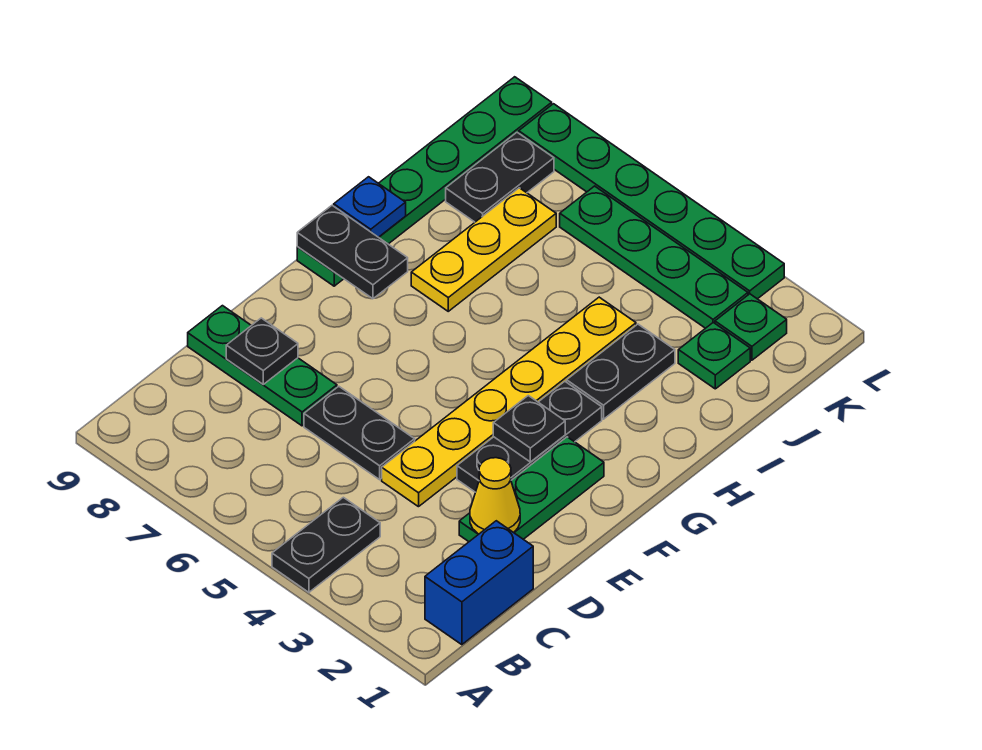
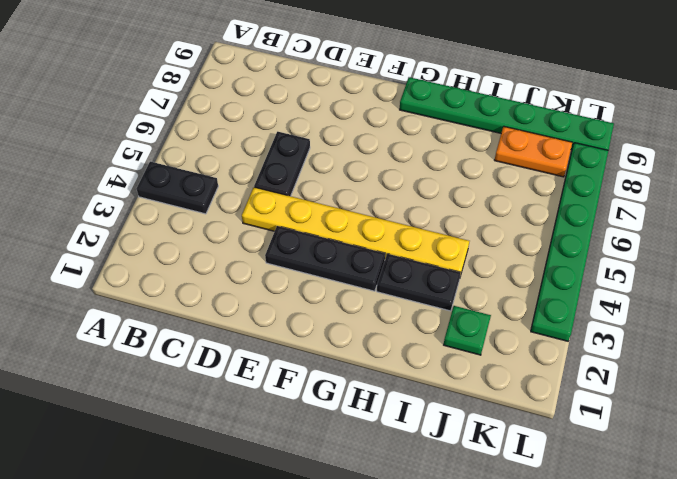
orange 1x2 plate [495,126,572,177] -> black 1x2 plate [446,132,554,222]
none -> blue 1x2 brick [425,521,533,645]
none -> green 1x3 plate [459,437,604,542]
none -> green 1x3 plate [188,306,337,426]

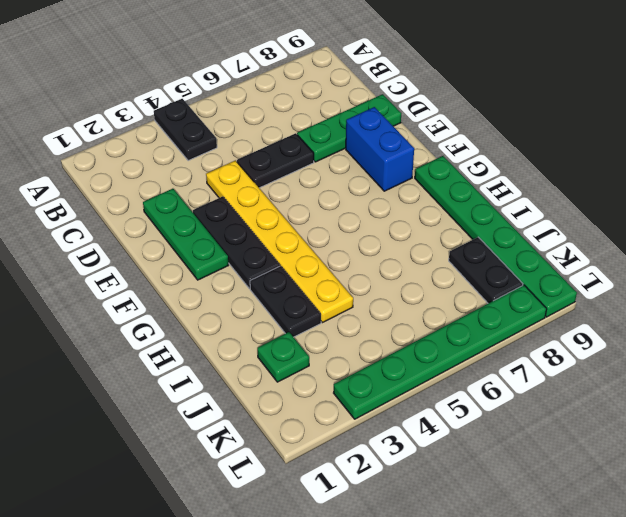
blue 1x2 brick [346,107,414,191] -> blue 1x2 brick moved to [425,521,533,645]
none -> yellow 1x3 plate [411,188,556,311]
none -> green 1x1 plate [715,294,787,360]
none -> green 1x4 plate [560,186,748,328]

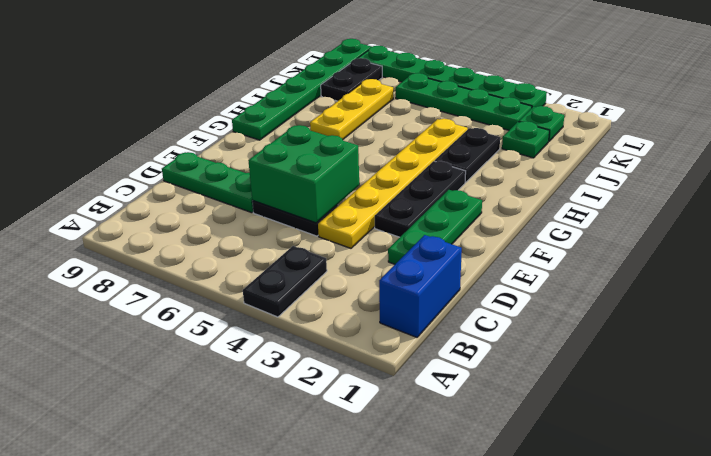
green 2x2 brick [248,125,359,223] -> none
none -> yellow 1x1 cone [470,458,520,534]
none -> black 1x1 plate [226,318,298,384]
none -> black 1x1 plate [493,396,565,462]

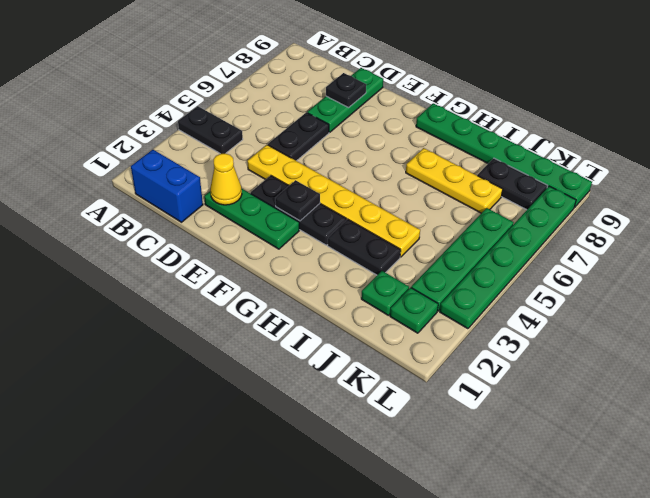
none -> black 1x2 plate [297,206,408,299]
none -> blue 1x1 plate [334,177,406,237]

